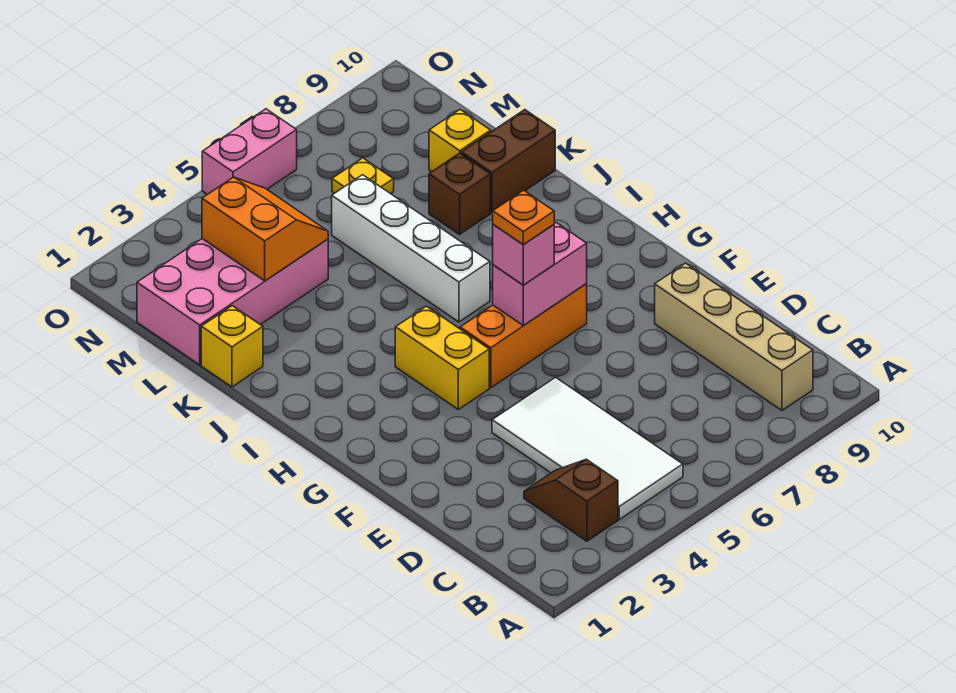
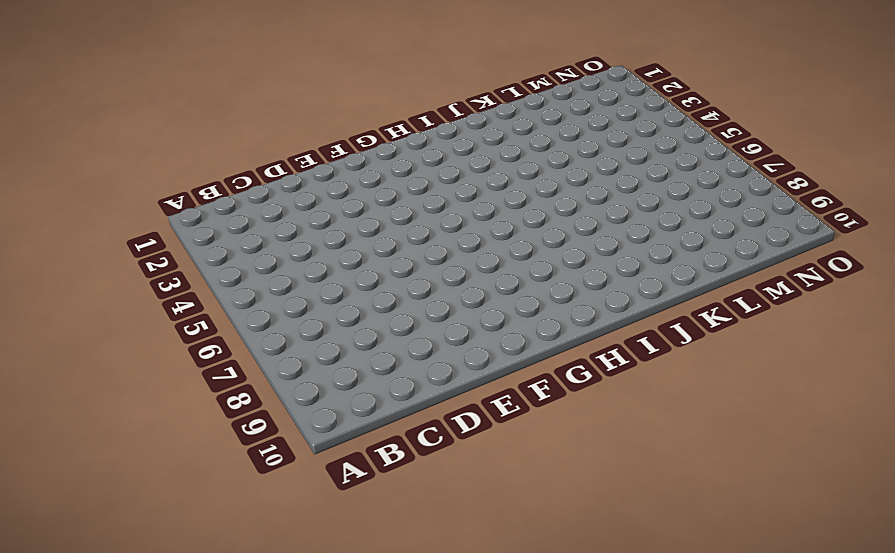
none -> brown 1x2 slope [524,459,618,541]
none -> white 2x4 tile [492,377,683,519]
none -> tan 1x4 brick [655,263,813,410]

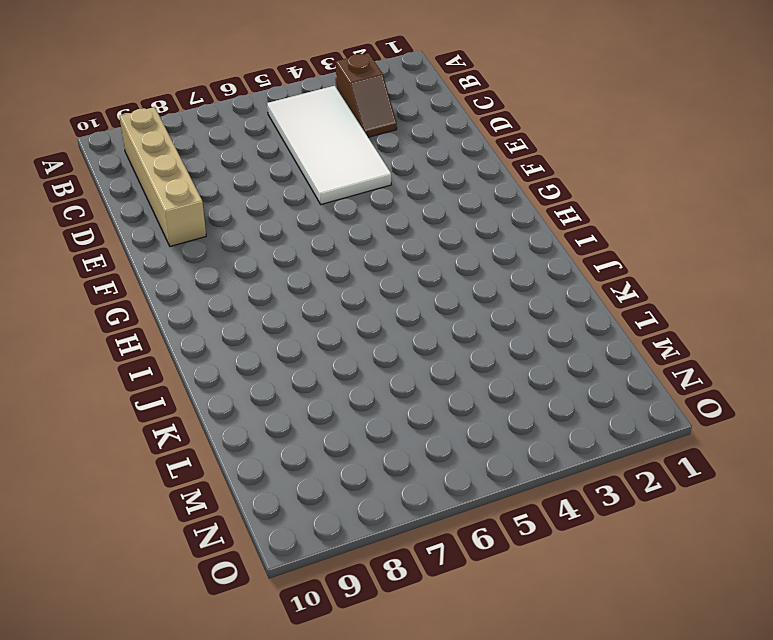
none -> yellow 1x2 brick [395,306,489,409]
none -> orange 1x3 brick [460,283,587,388]
none -> white 1x4 brick [332,175,490,322]

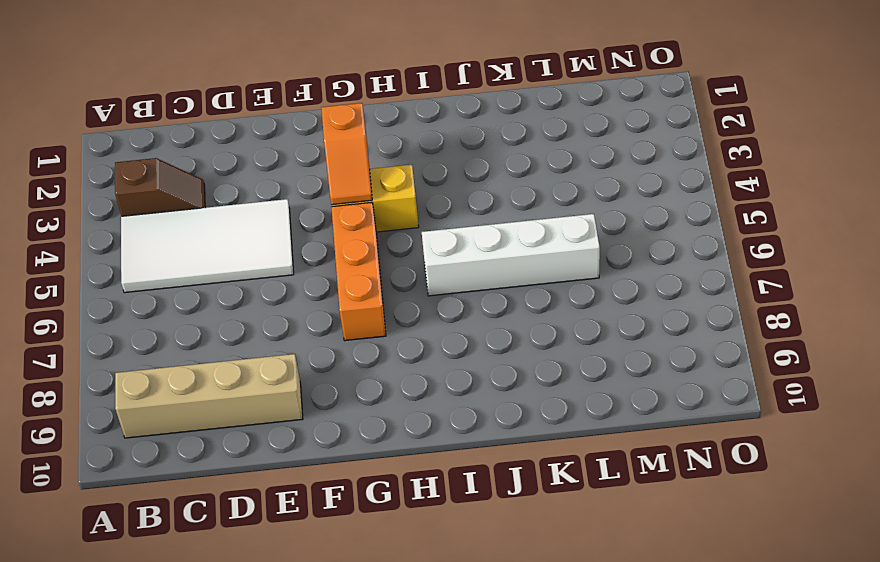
orange 1x2 slope [321,103,372,205] -> none
none -> yellow 1x1 brick [201,306,263,387]
none -> brown 1x1 brick [429,153,490,234]
none -> brown 1x2 brick [461,110,555,213]

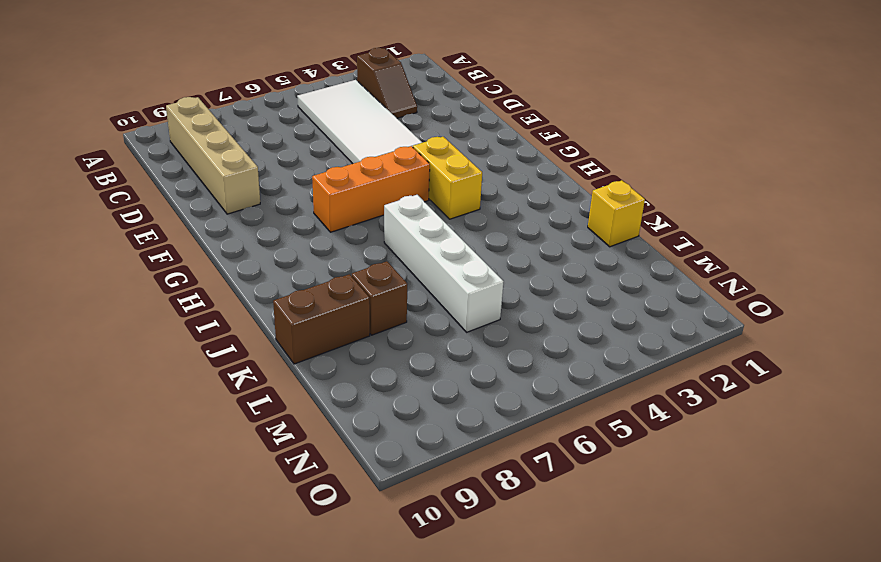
none -> pink 2x4 brick [137,239,328,365]
none -> yellow 1x1 brick [429,110,491,172]
none -> yellow 1x1 plate [332,158,394,194]

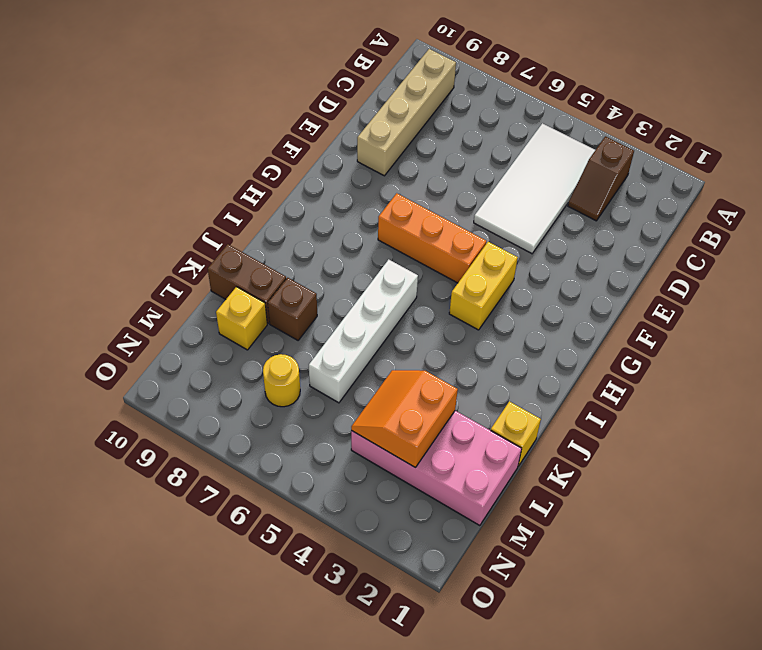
yellow 1x1 round brick [263,354,300,407] -> yellow 1x1 plate [332,158,394,194]
none -> pink 1x2 brick [202,109,297,195]
none -> pink 1x2 brick [493,223,587,325]
none -> pink 1x1 brick [493,224,554,285]

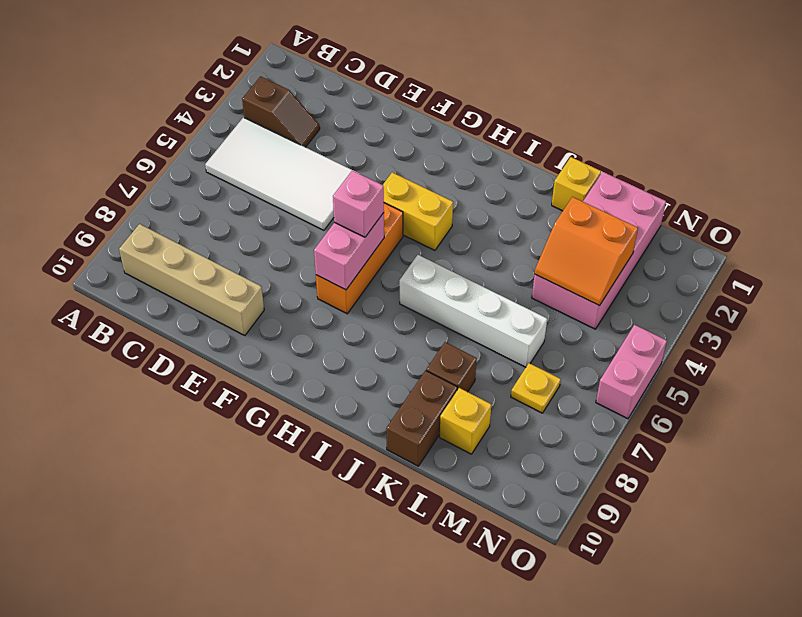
none -> orange 1x1 plate [493,190,554,245]

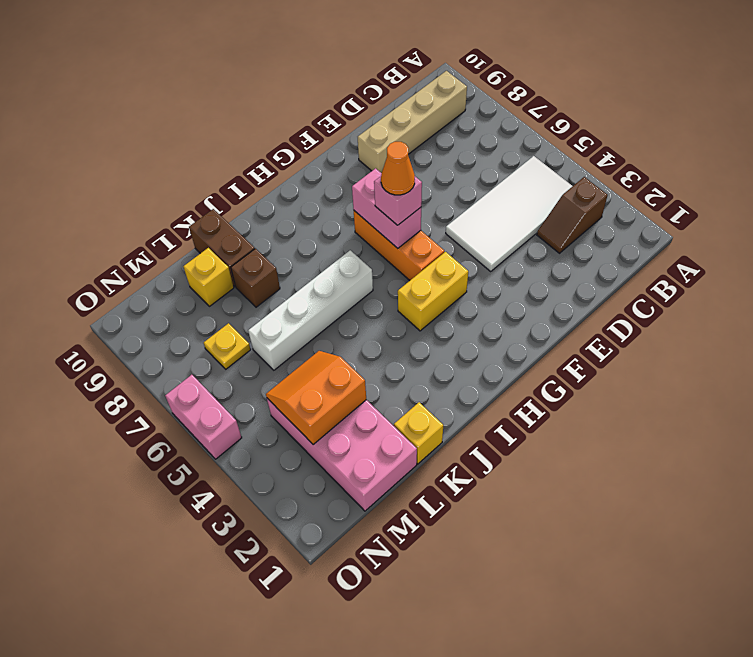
orange 1x1 cone [381,142,415,195] -> orange 1x1 plate [493,190,554,245]

